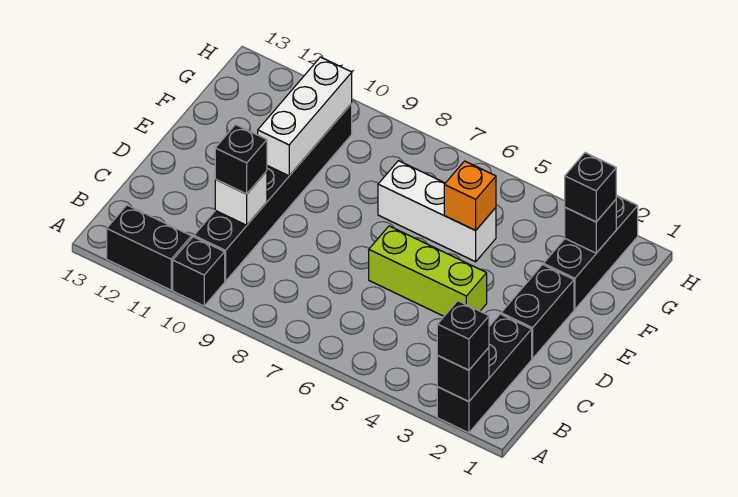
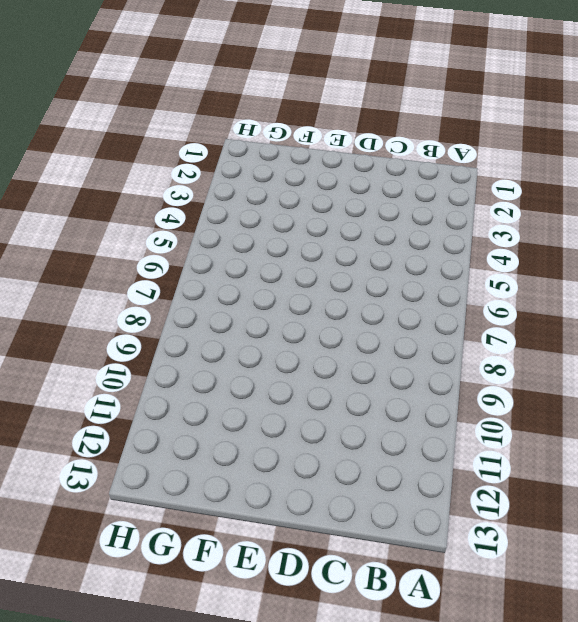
none -> black 1x3 brick [437,314,532,433]
none -> black 1x1 brick [173,237,225,306]
none -> black 1x2 brick [107,205,191,290]

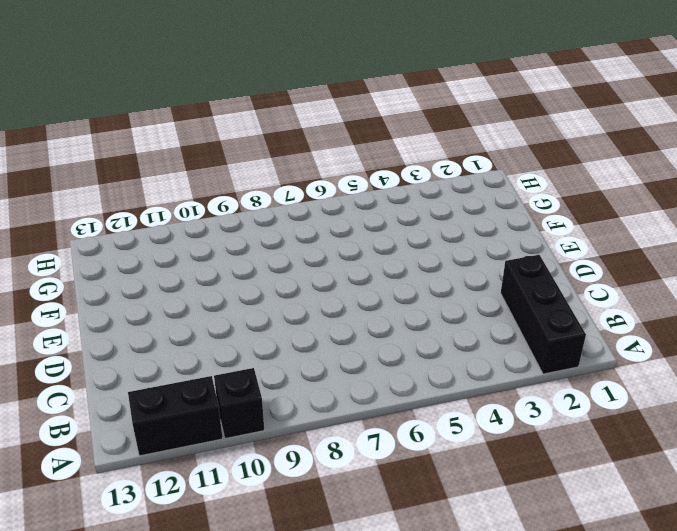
none -> black 1x6 brick [194,104,352,281]
none -> black 1x2 brick [501,265,574,359]
none -> lime 1x3 brick [369,226,487,316]

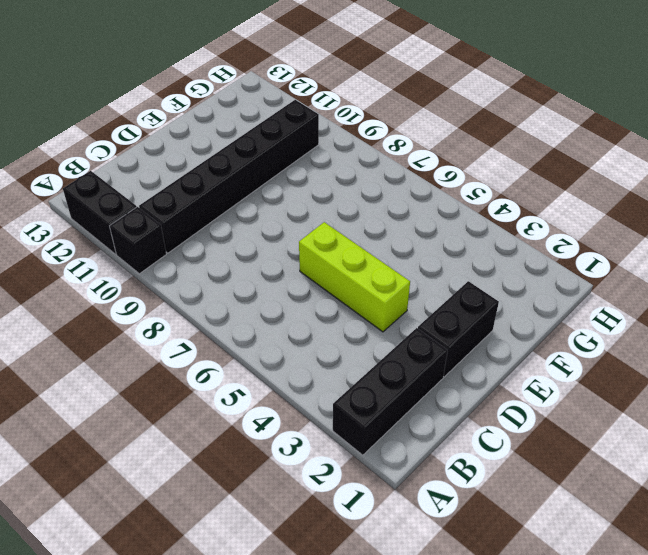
none -> black 1x3 brick [544,195,638,309]
none -> white 1x3 brick [378,161,496,262]
none -> black 1x1 brick [437,348,489,402]

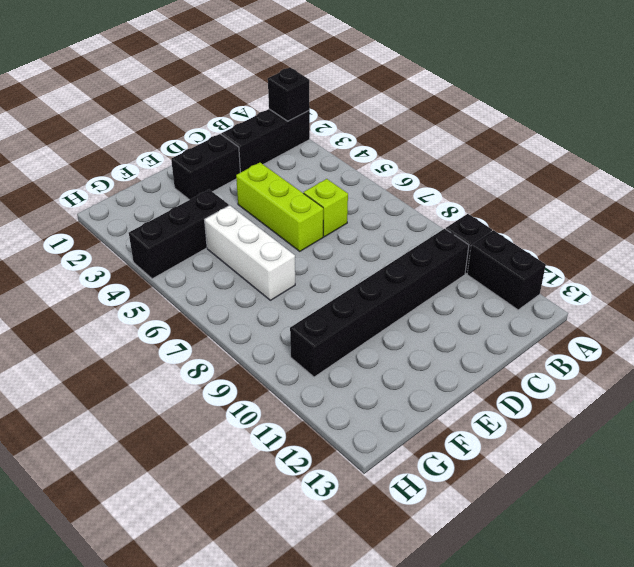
lime 1x1 brick [304,179,348,237] -> none
black 1x3 brick [129,190,229,279] -> black 1x3 brick moved to [544,195,638,309]
none -> white 1x1 brick [215,171,267,225]
none -> white 1x3 brick [258,57,352,176]
none -> orange 1x1 brick [444,161,496,230]

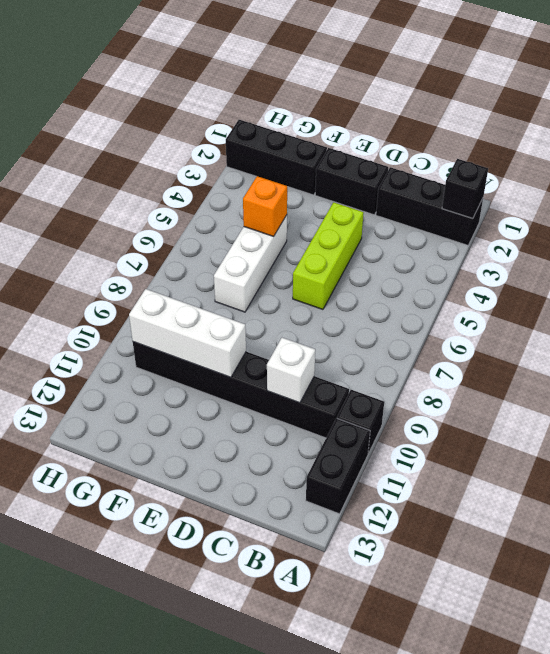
none -> black 1x1 brick [565,200,616,253]
none -> black 1x1 brick [437,301,489,370]
none -> black 1x1 brick [215,125,267,194]

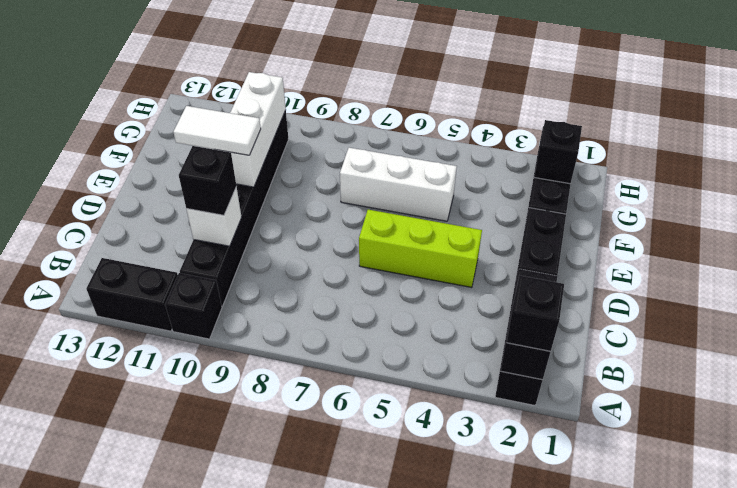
white 1x2 tile [173,106,261,155] -> none
none -> orange 1x1 brick [444,161,496,230]
none -> black 1x1 brick [565,153,616,222]

